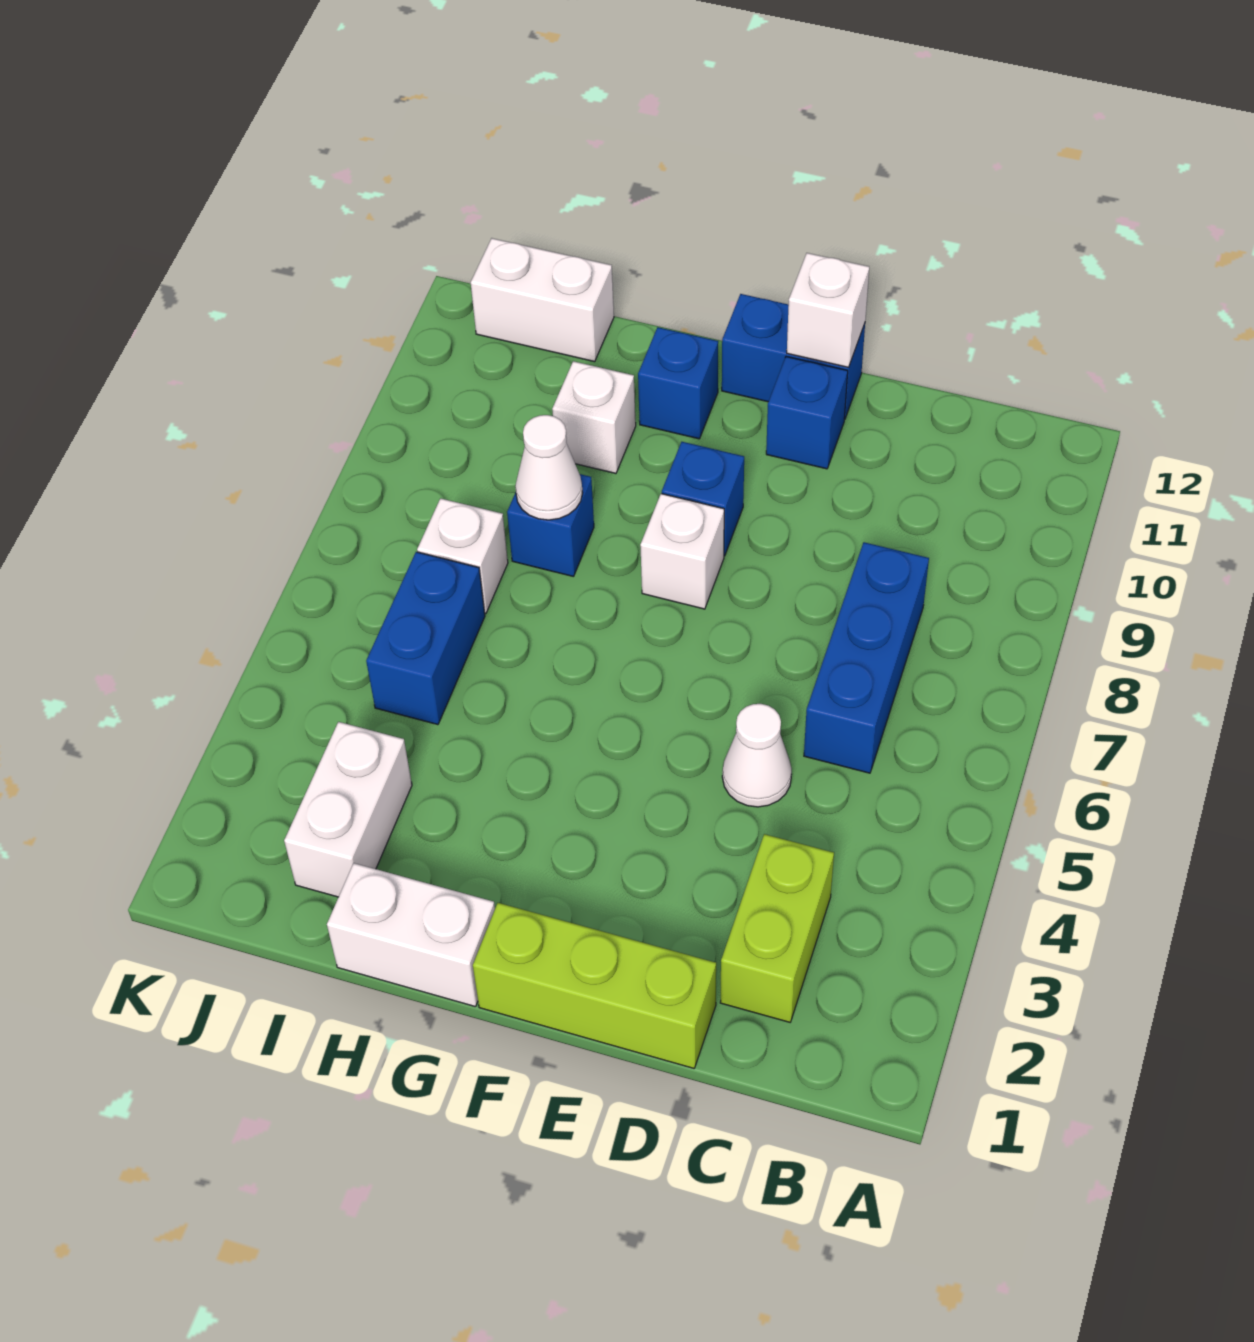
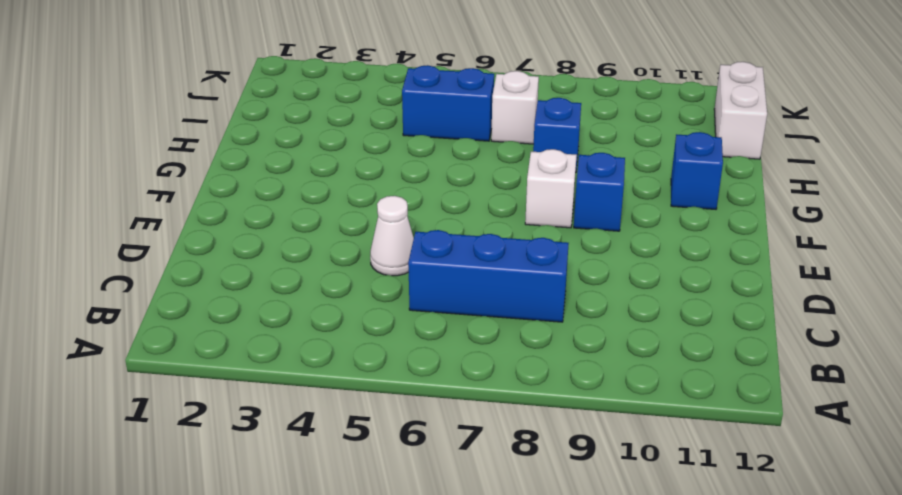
none -> lime 1x2 brick [720,834,834,1022]
none -> lime 1x3 brick [473,903,716,1068]
none -> blue 1x1 brick [766,357,848,469]

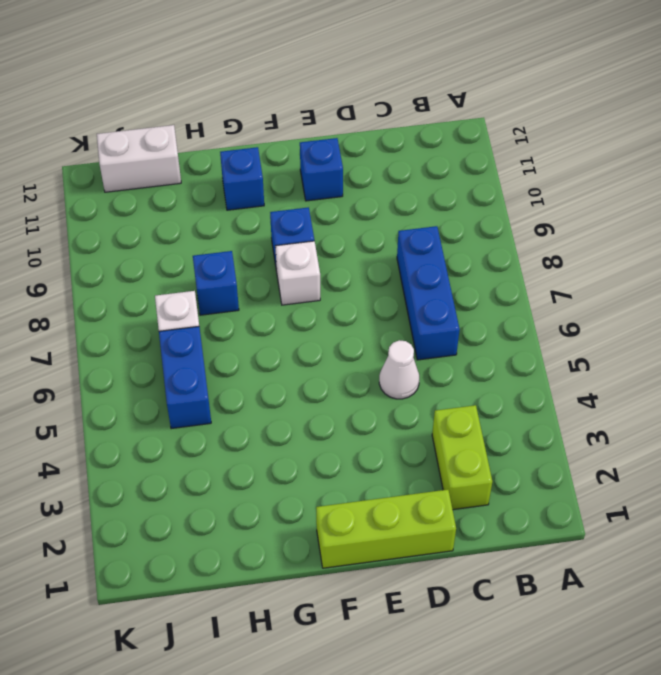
none -> blue 1x2 brick [722,294,865,419]
none -> white 1x2 brick [327,863,495,1007]
none -> white 1x1 brick [552,361,636,473]

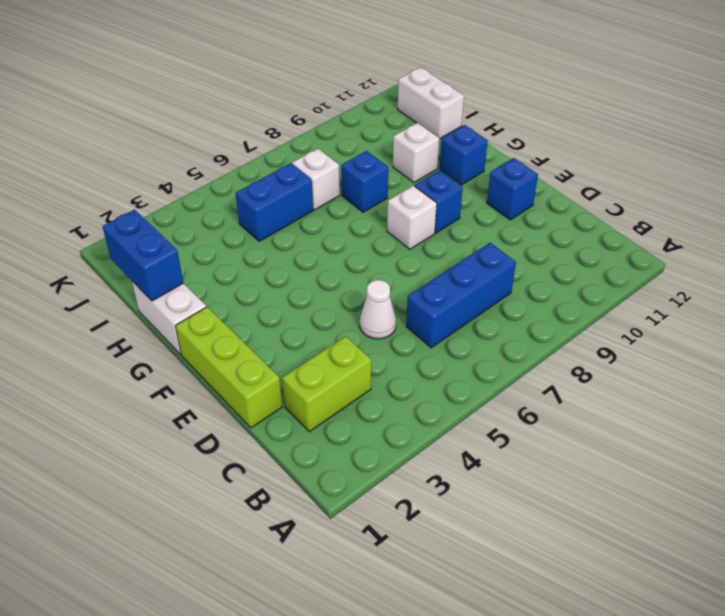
blue 1x2 brick [103,210,183,301] -> blue 1x2 brick moved to [722,294,865,419]
none -> white 1x2 brick [284,722,412,897]
none -> white 1x1 brick [787,253,869,367]
none -> white 1x1 cone [515,415,582,520]

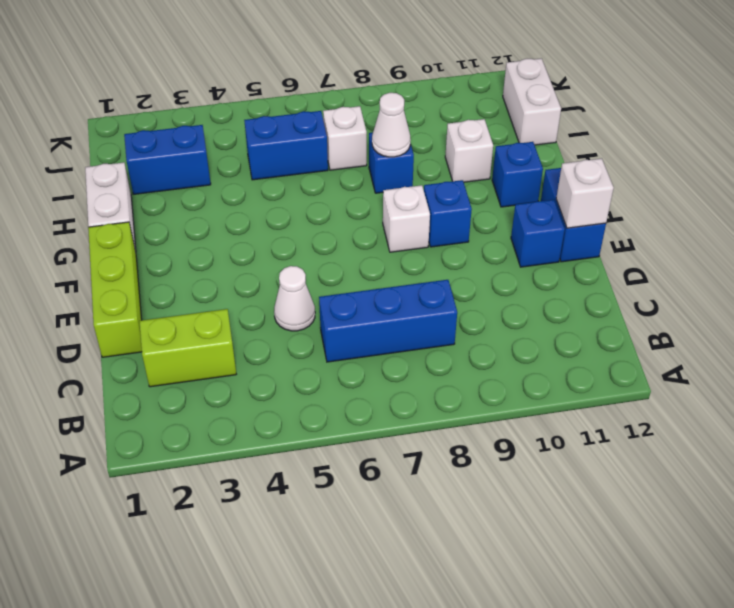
blue 1x2 brick [124,125,211,194] -> white 1x2 brick [284,722,412,897]

